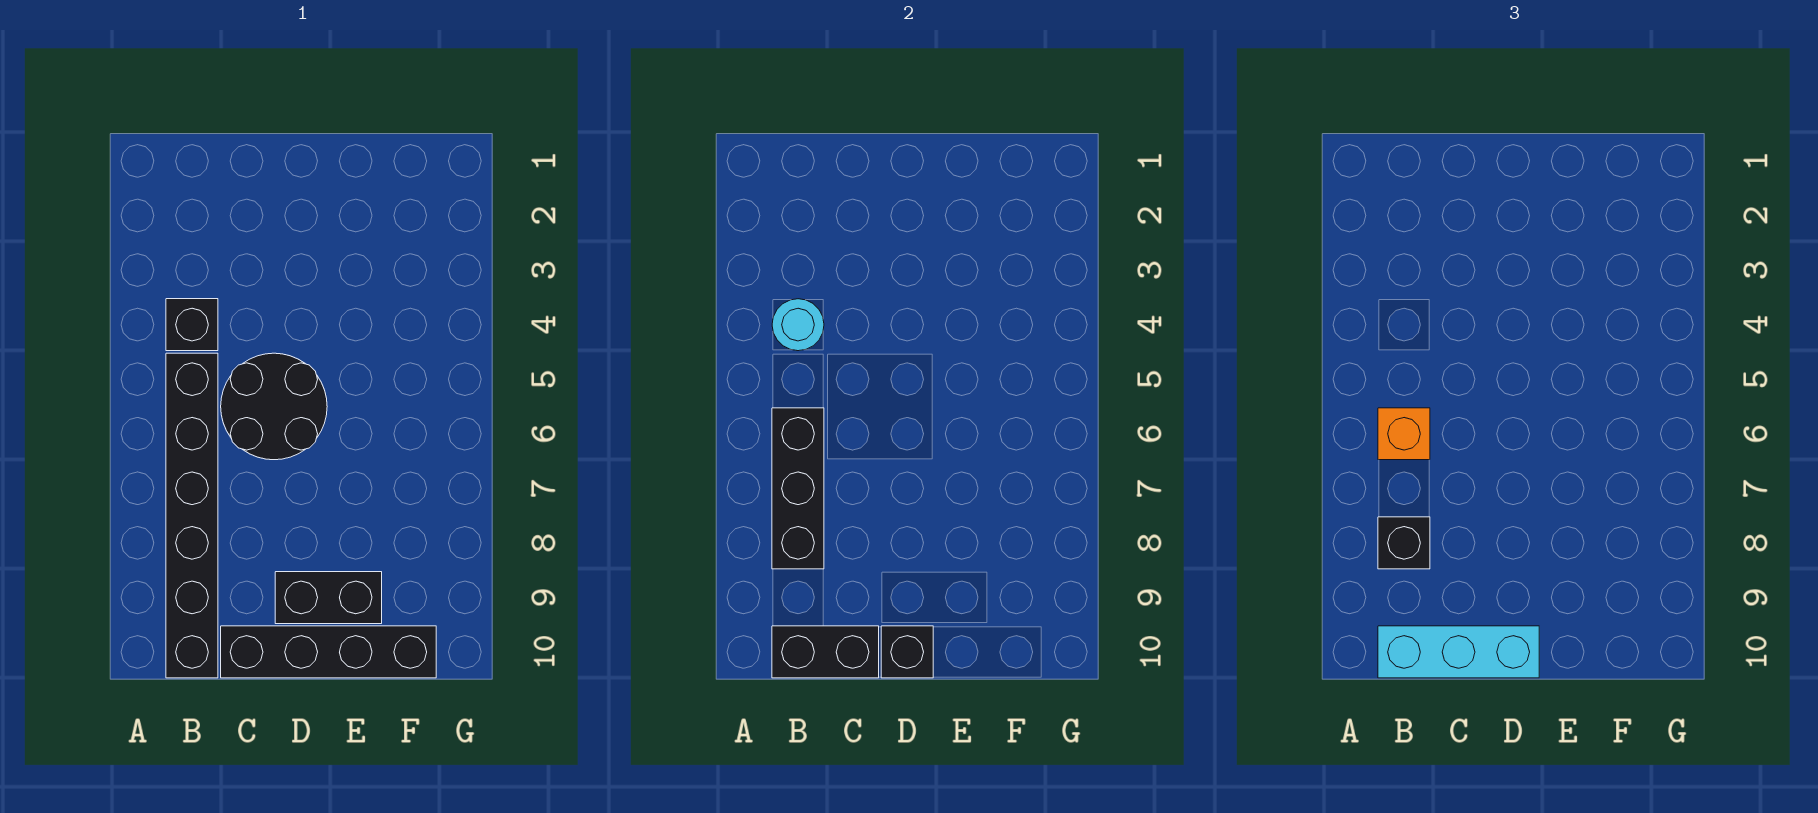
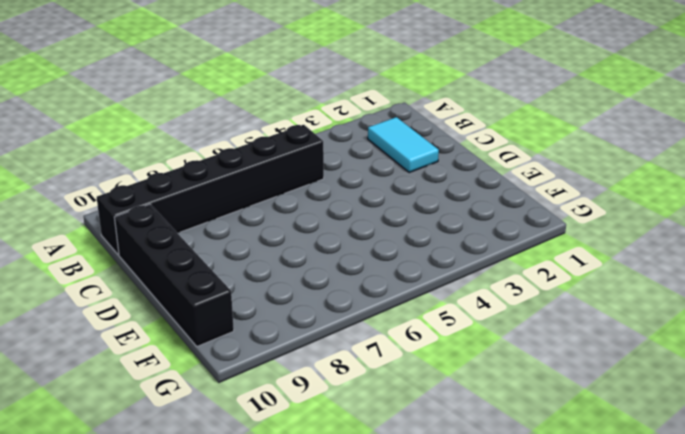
cyan 1x2 tile [368,117,439,172] -> none
none -> black 1x1 brick [166,299,218,351]
none -> black 2x2 round brick [221,353,327,460]
none -> black 1x2 brick [275,572,382,624]

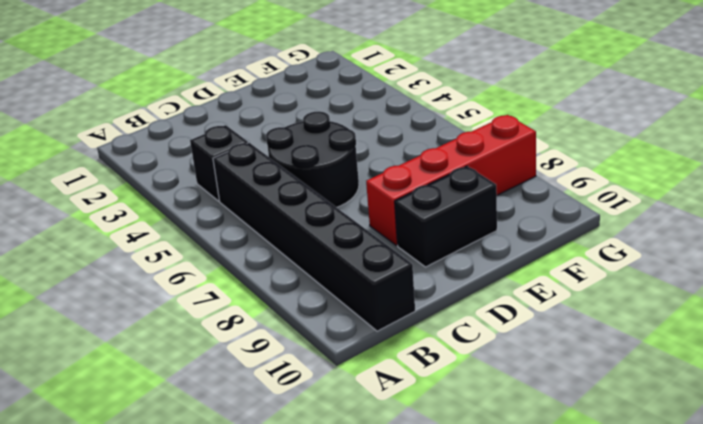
red 1x4 brick [366,115,536,245] -> none
none -> black 1x4 brick [221,626,436,678]
none -> cyan 1x1 round brick [772,299,824,351]
none -> black 1x3 brick [772,408,824,569]

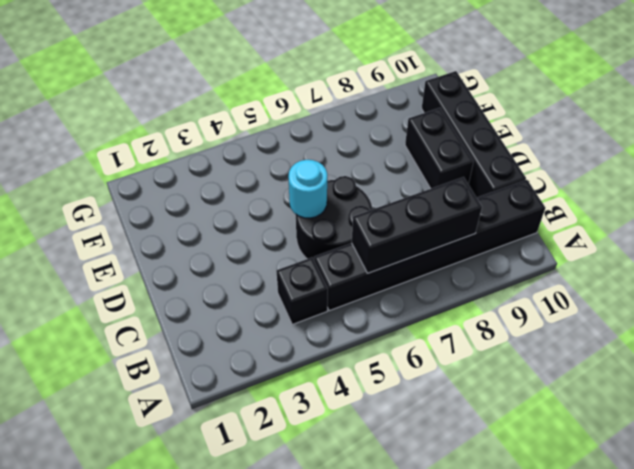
cyan 1x1 round brick [288,160,327,218] -> cyan 1x1 round brick moved to [772,299,824,351]
none -> black 1x2 brick [772,626,879,678]
none -> black 1x1 brick [881,626,933,678]
none -> orange 1x1 brick [1378,408,1430,460]

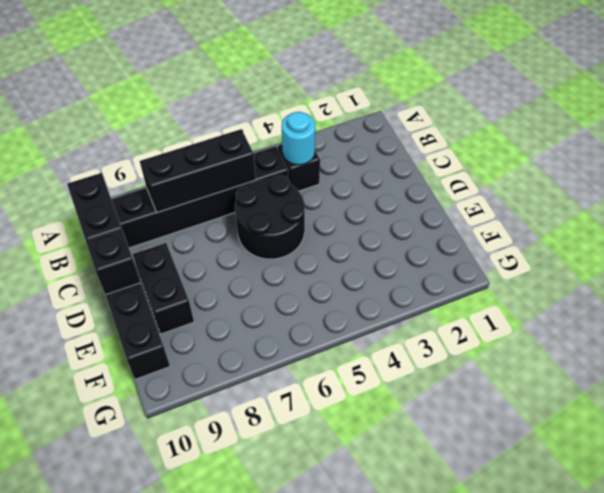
none -> orange 1x1 brick [1378,408,1430,460]
none -> black 1x1 brick [1378,517,1430,569]
none -> cyan 1x3 brick [1378,626,1539,678]

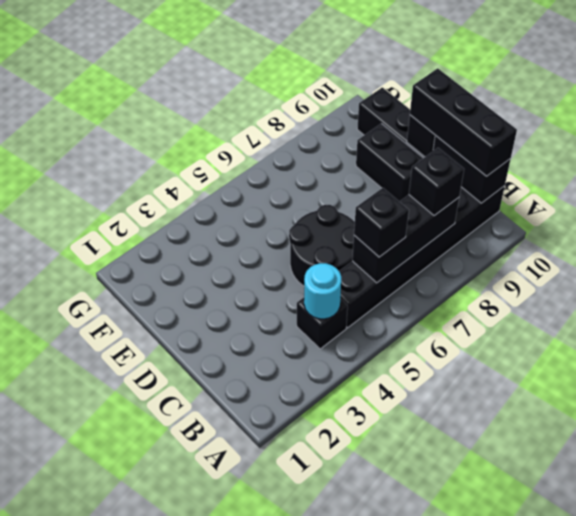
black 1x1 brick [354,188,409,257] -> orange 1x1 brick [1378,408,1430,460]
black 1x3 brick [410,68,517,176] -> cyan 1x3 brick [1378,626,1539,678]

